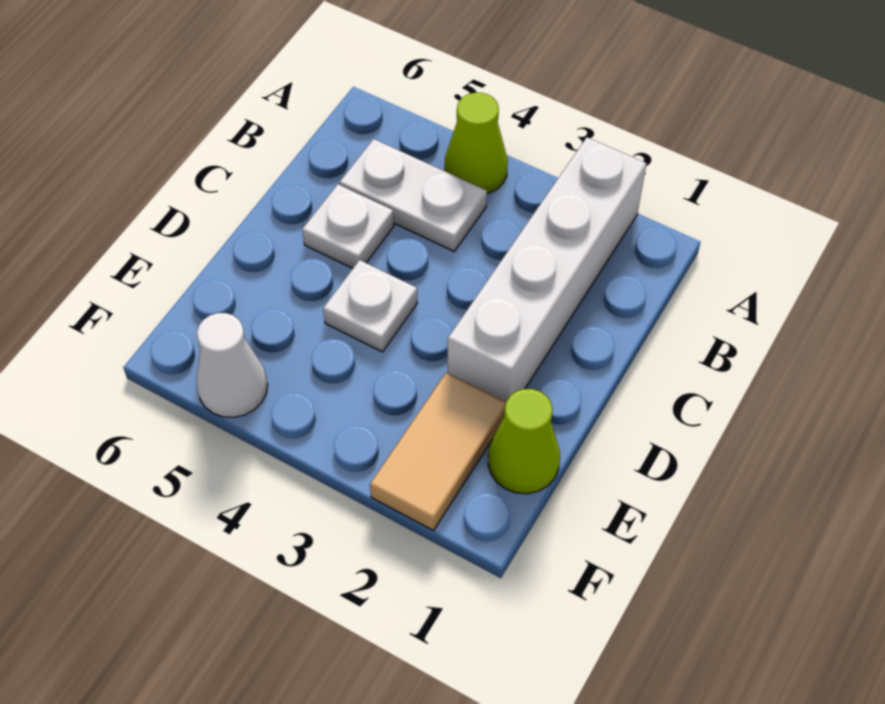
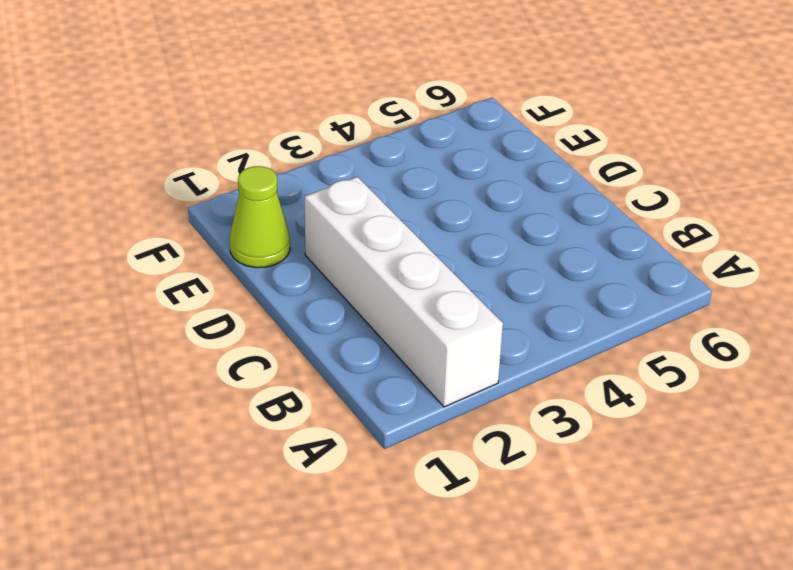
none -> lime 1x1 cone [445,93,508,194]
none -> white 1x2 plate [340,139,487,251]

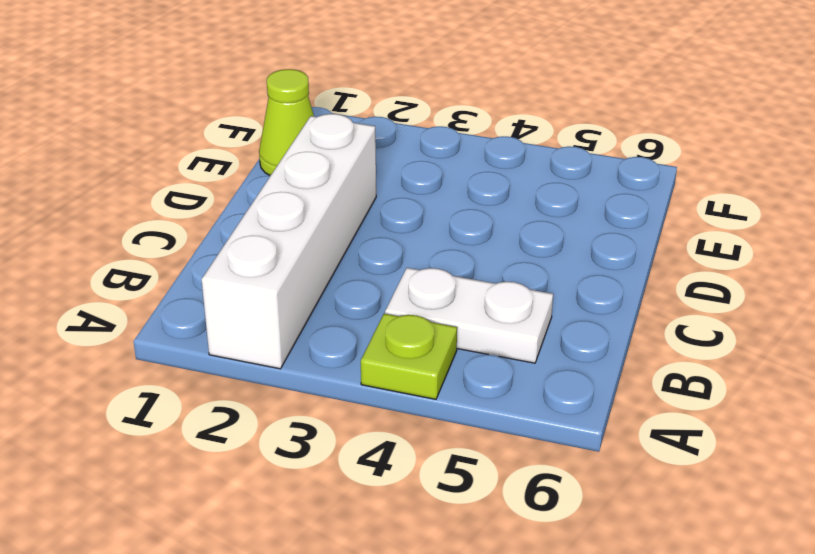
lime 1x1 plate [361,314,457,399] -> lime 1x1 cone [445,93,508,194]
none -> white 1x1 plate [302,184,394,268]
none -> white 1x1 plate [323,260,417,352]

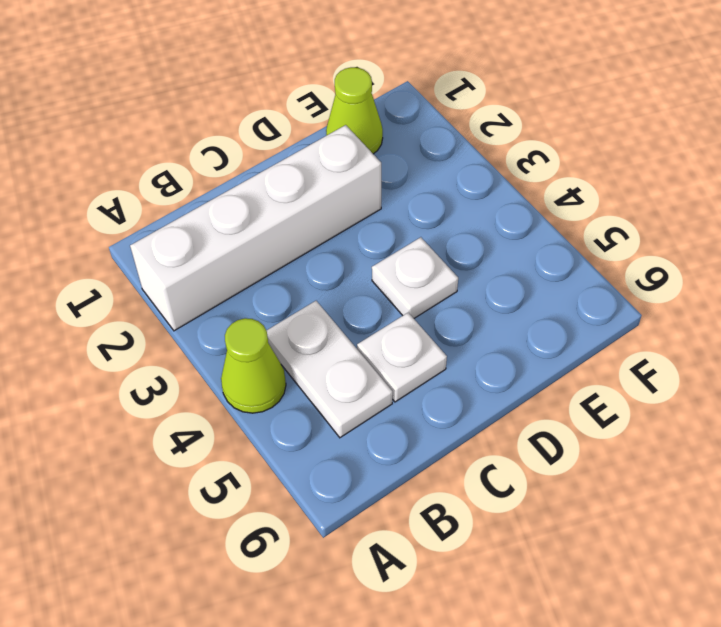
none -> tan 1x2 tile [370,373,506,531]
none -> white 1x1 cone [196,313,268,417]

